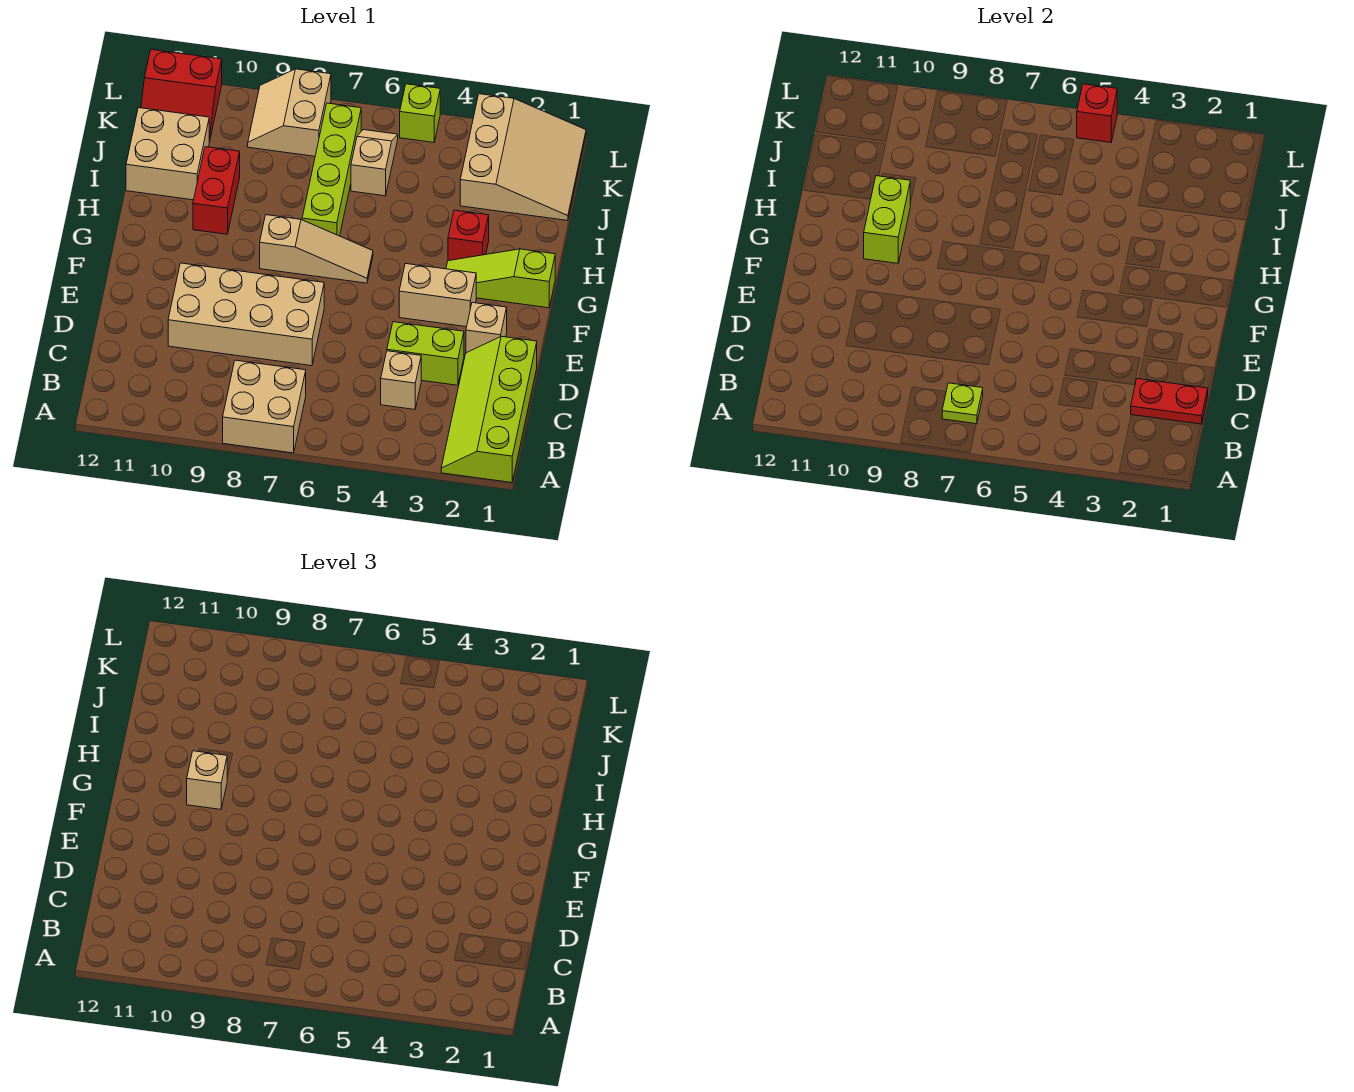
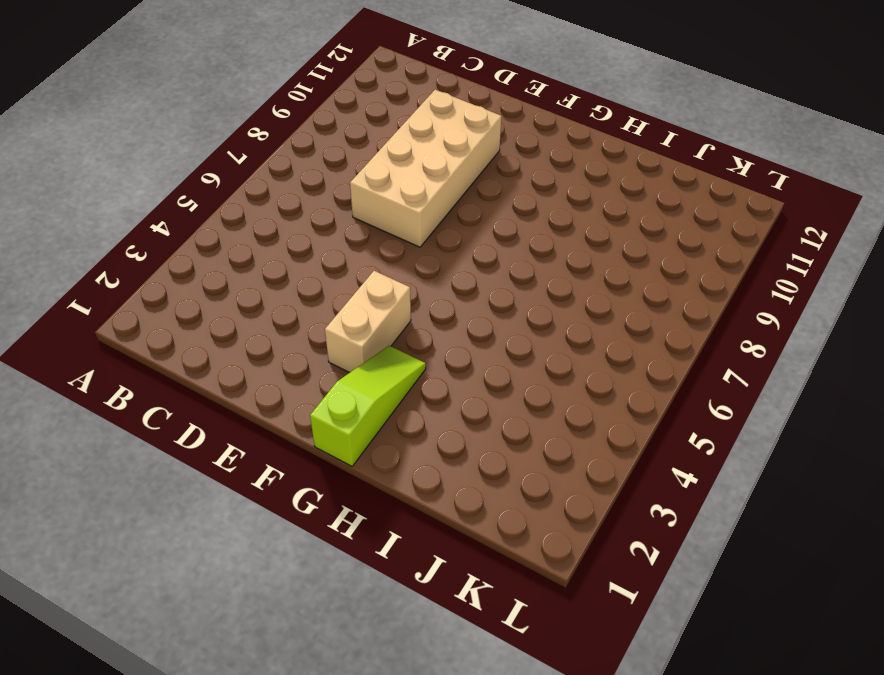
none -> lime 2x4 slope [441,336,537,483]
none -> tan 2x2 brick [223,360,306,453]
none -> tan 1x1 brick [381,351,421,410]

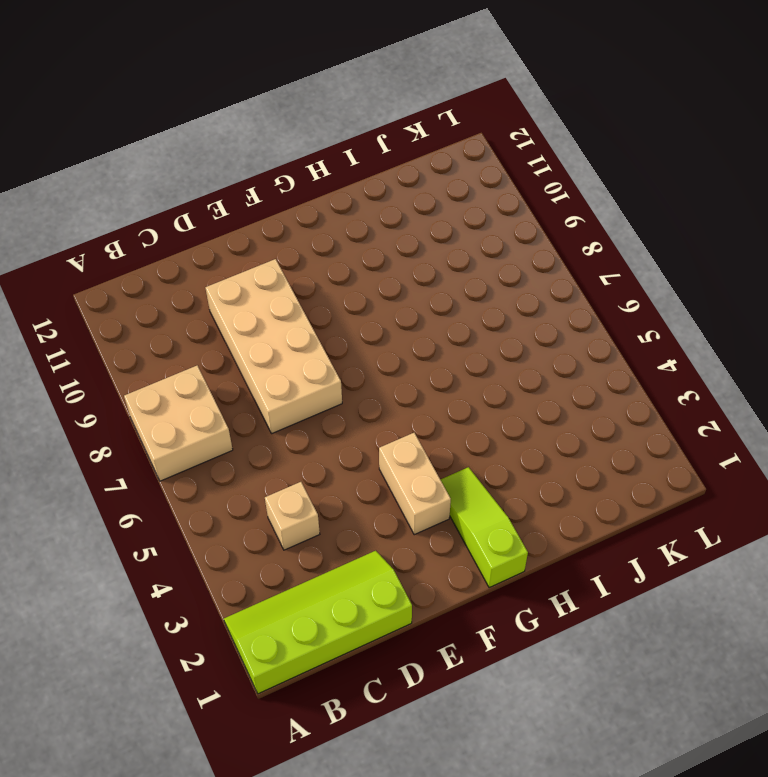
none -> lime 1x2 brick [387,322,464,385]
none -> tan 1x1 brick [466,303,507,353]
none -> tan 1x3 slope [260,215,373,283]

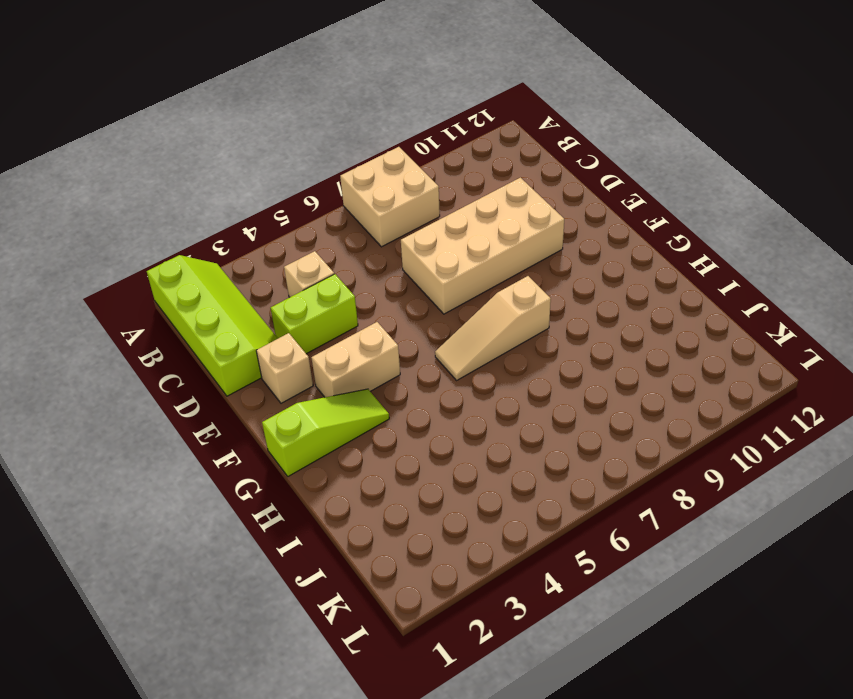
none -> red 1x1 brick [448,210,489,261]
none -> lime 1x4 brick [302,103,361,236]
none -> red 1x2 brick [193,147,240,234]

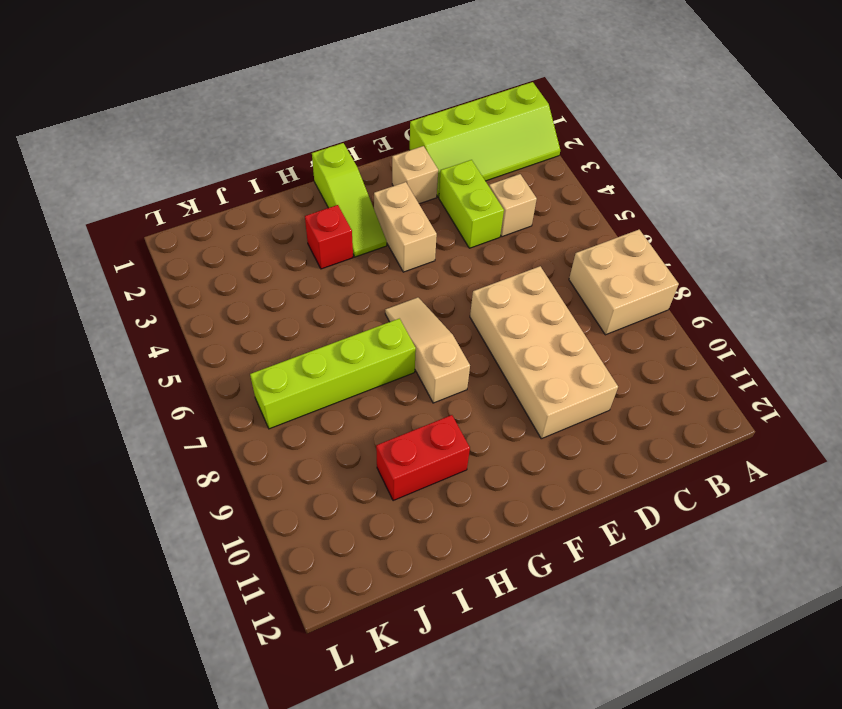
none -> tan 2x2 brick [126,108,209,200]
none -> tan 3x3 slope [460,94,586,221]
none -> tan 1x2 slope [351,130,398,196]

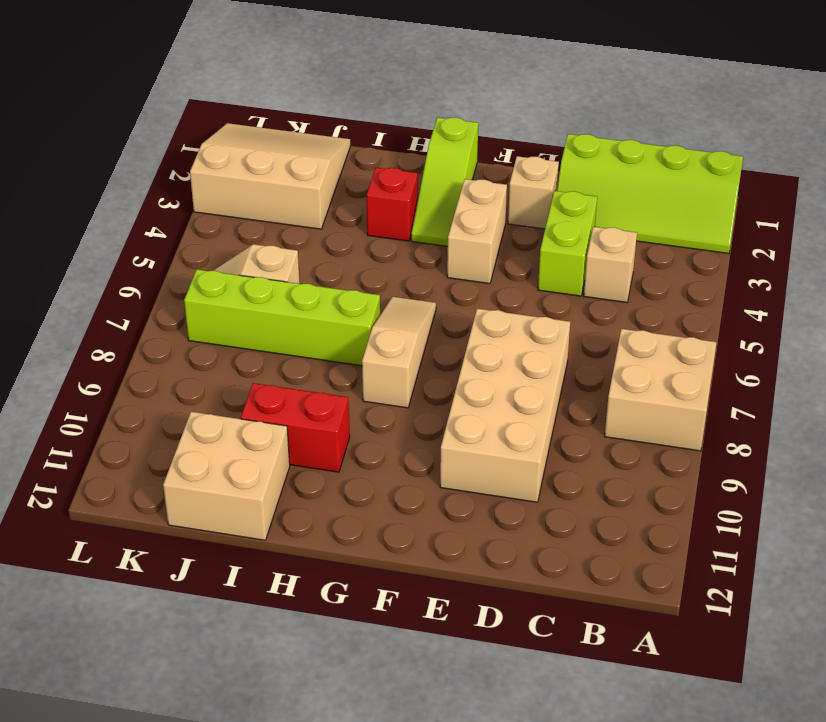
none -> tan 2x2 slope [248,69,331,156]
none -> red 2x2 slope [141,49,222,142]
none -> lime 1x1 brick [400,84,440,143]

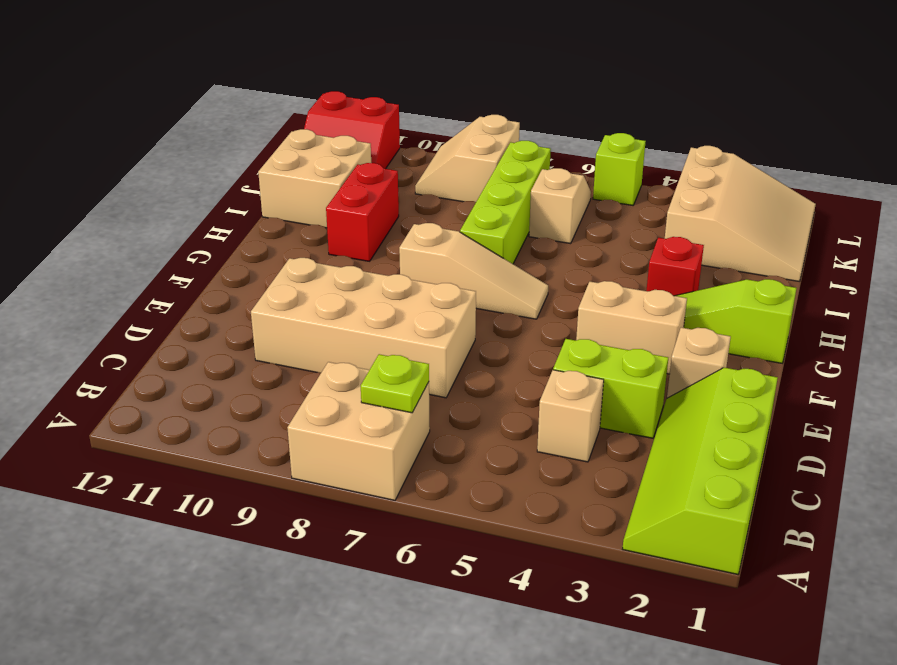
none -> red 1x2 plate [1131,379,1208,424]
none -> lime 1x2 brick [864,176,910,263]
none -> red 1x1 brick [1077,84,1117,143]

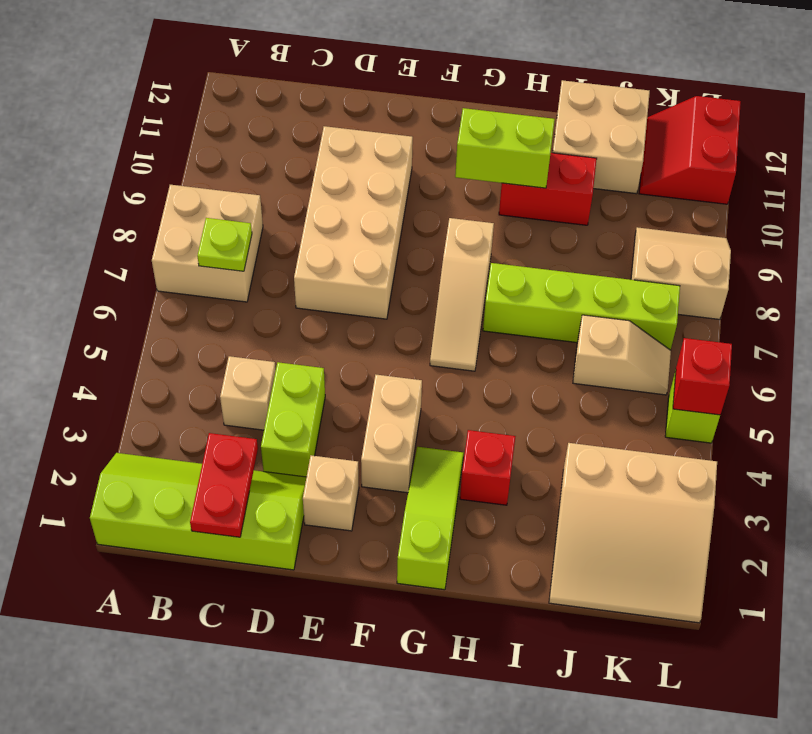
none -> tan 1x1 brick [187,751,227,809]

